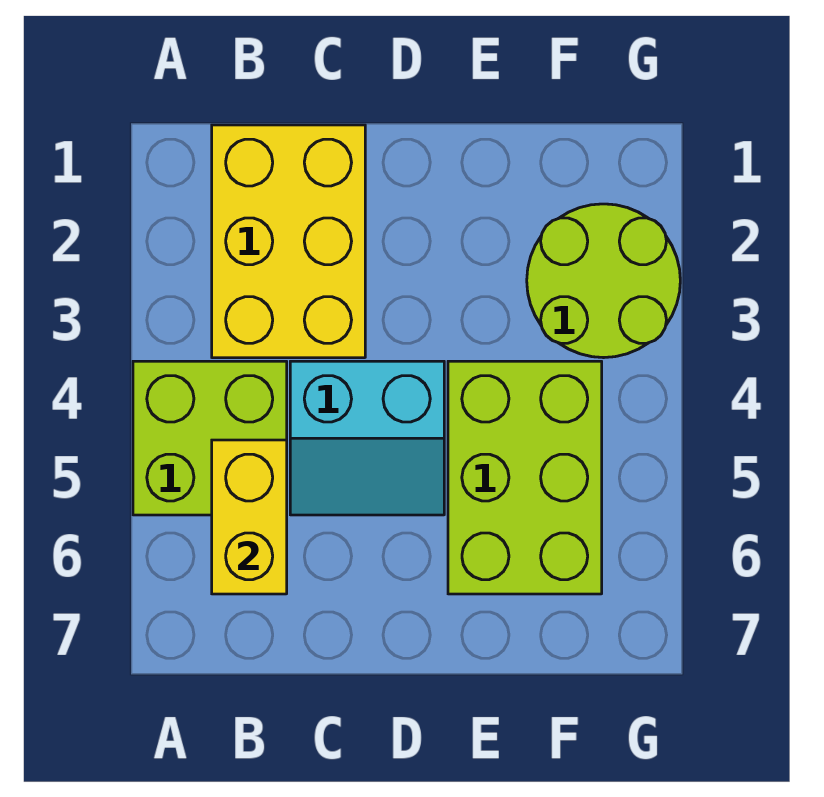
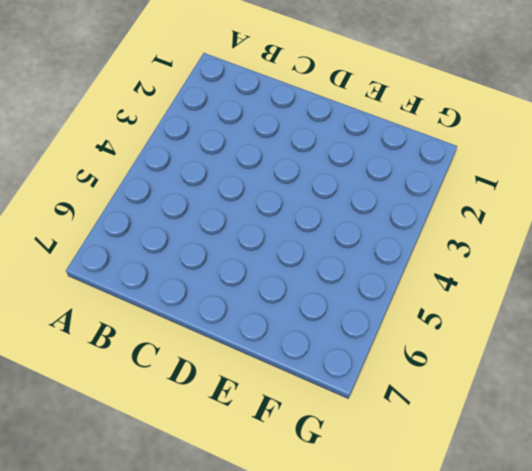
none -> lime 2x2 brick [133,361,287,515]
none -> yellow 2x3 brick [212,125,365,358]

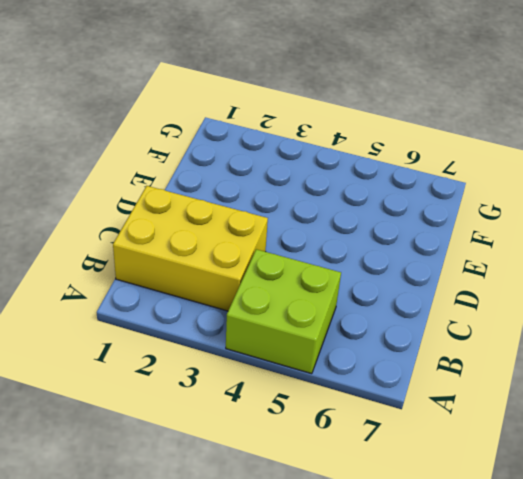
none -> cyan 2x2 slope [290,361,444,515]
none -> lime 2x3 brick [448,361,602,594]

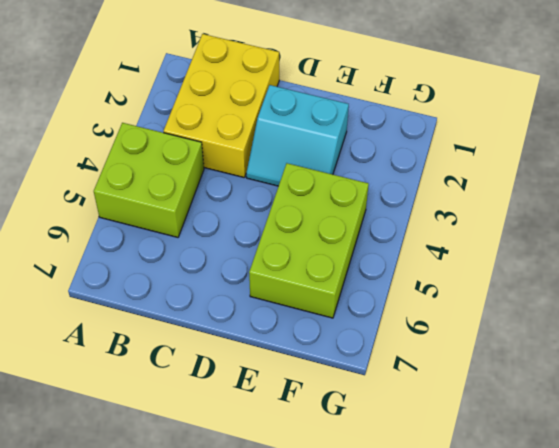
cyan 2x2 slope [246,85,349,186] -> cyan 2x2 slope moved to [290,361,444,515]
none -> lime 2x2 round brick [527,204,680,358]
none -> yellow 1x2 brick [212,440,287,594]

